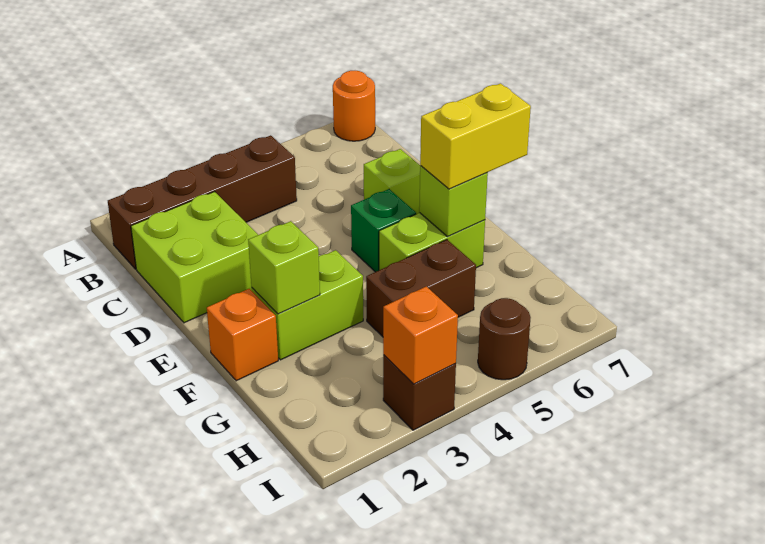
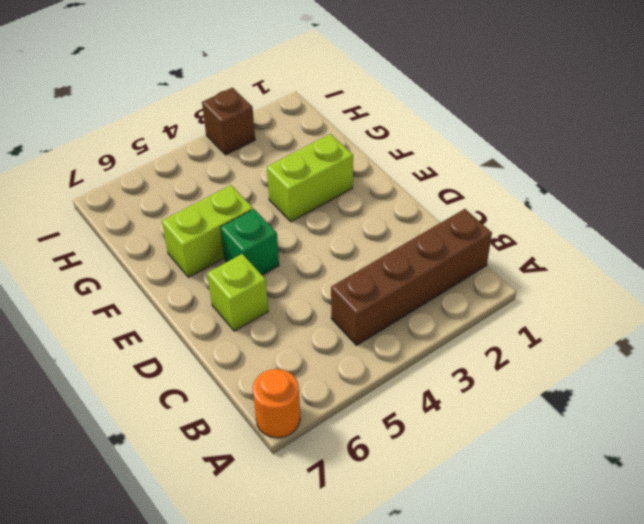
none -> lime 2x2 brick [131,192,258,323]
none -> orange 1x1 brick [207,289,278,381]
none -> brown 1x2 brick [366,240,476,337]

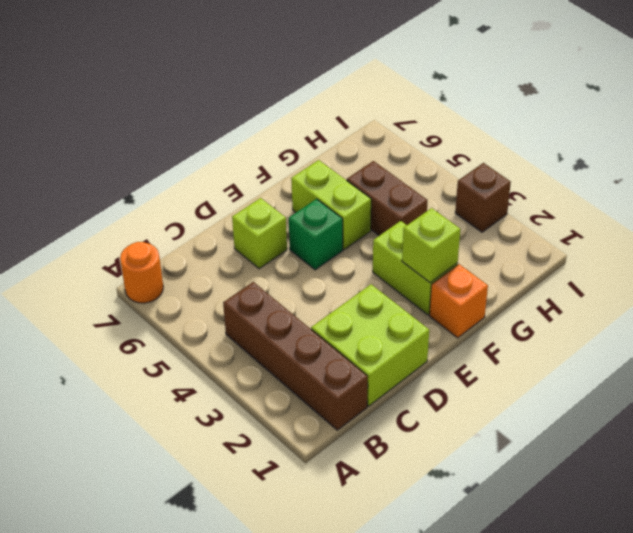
none -> brown 1x1 round brick [478,298,531,380]
none -> lime 1x1 brick [419,166,488,237]
none -> orange 1x1 brick [383,286,458,384]

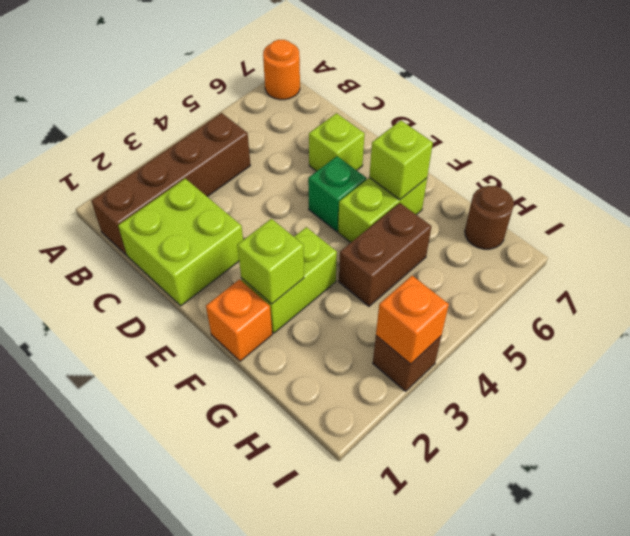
brown 1x1 round brick [465,186,514,249] -> brown 1x1 round brick moved to [478,298,531,380]
none -> yellow 1x2 brick [420,83,531,189]

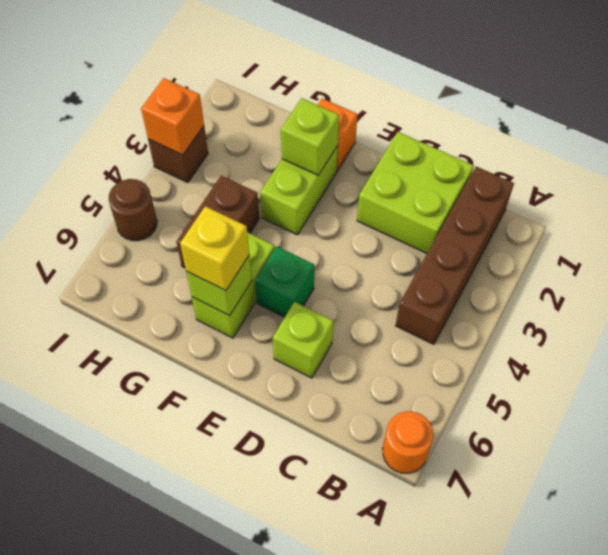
yellow 1x1 brick [180,206,249,291] -> yellow 1x2 brick [420,83,531,189]

